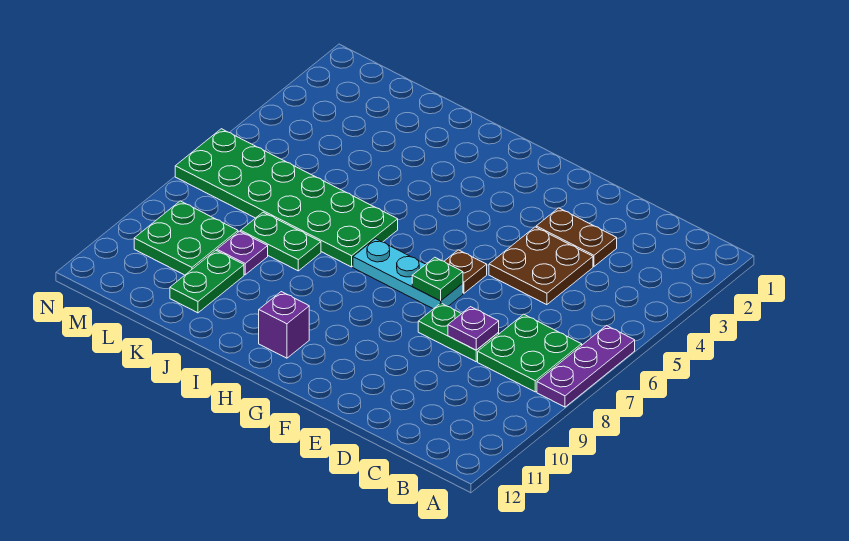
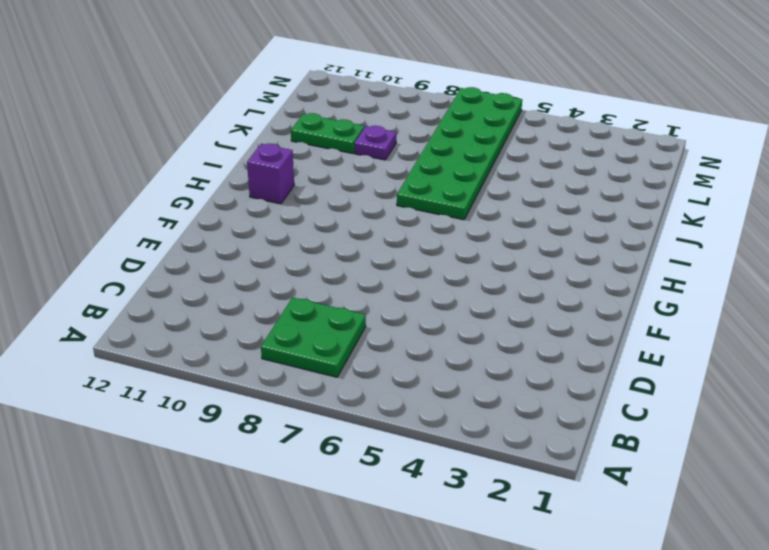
none -> purple 1x3 plate [537,326,635,407]
none -> brown 1x2 plate [536,208,617,266]
none -> brown 2x2 plate [489,227,593,305]

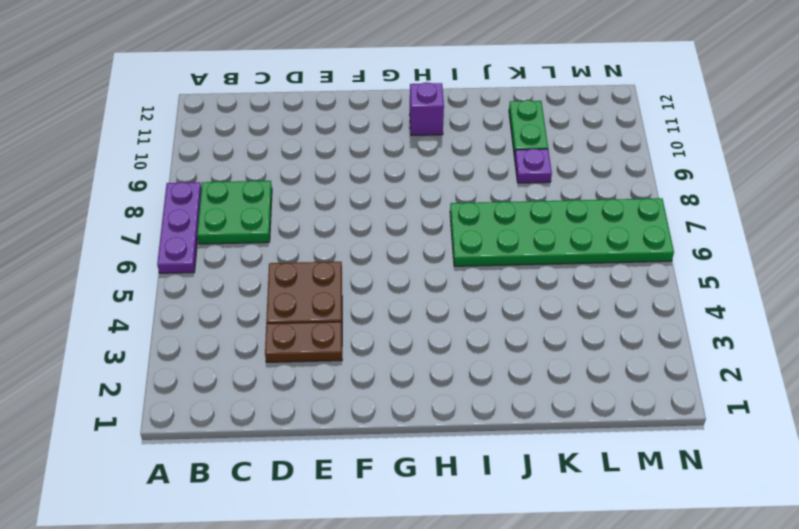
none -> green 1x2 plate [418,303,499,362]
none -> brown 1x1 plate [444,250,487,293]
none -> cyan 1x3 plate [353,239,463,309]

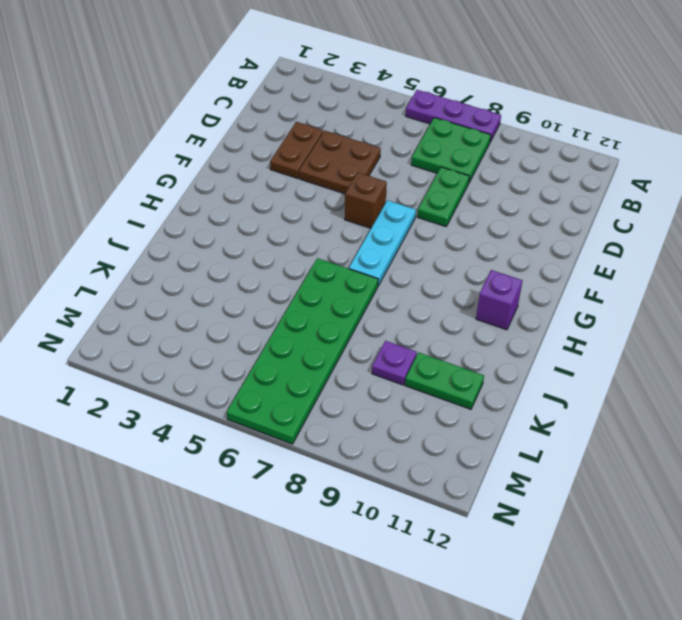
brown 1x1 brick [345,173,387,228] -> brown 1x1 plate [444,250,487,293]
none -> green 1x2 plate [240,212,321,271]
none -> green 2x2 plate [134,201,238,275]
none -> purple 1x1 plate [448,307,499,350]

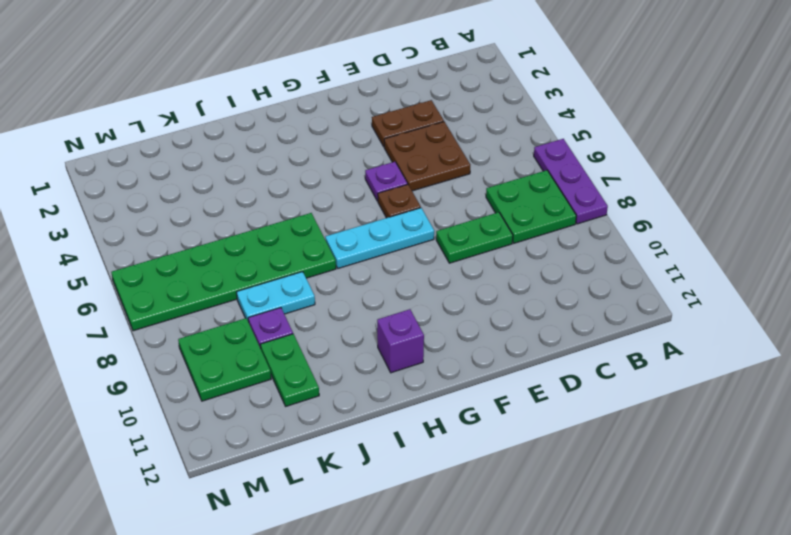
purple 1x1 plate [365,162,408,201] -> purple 1x1 plate moved to [448,307,499,350]
cyan 1x2 plate [237,272,315,322] -> green 1x2 plate [240,212,321,271]
none -> green 1x1 plate [412,257,463,301]

